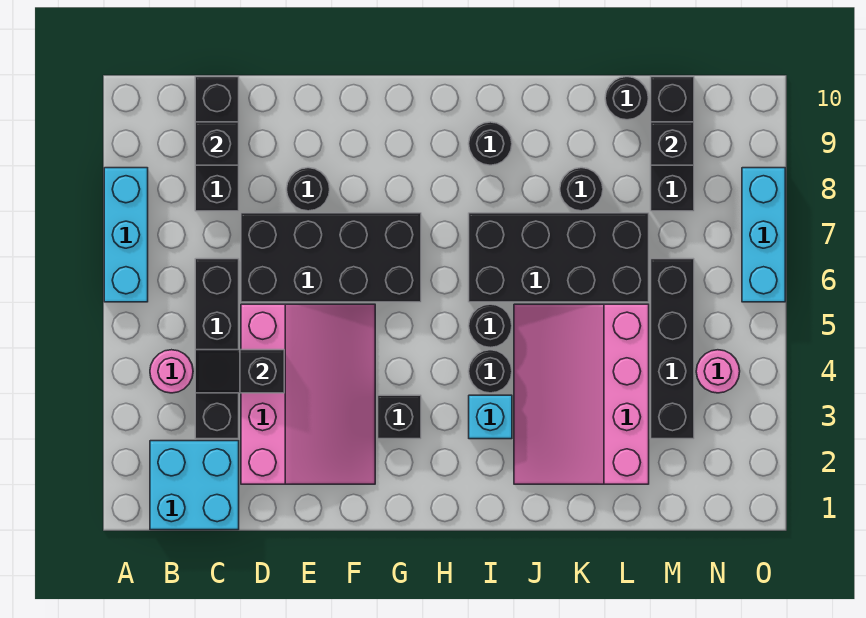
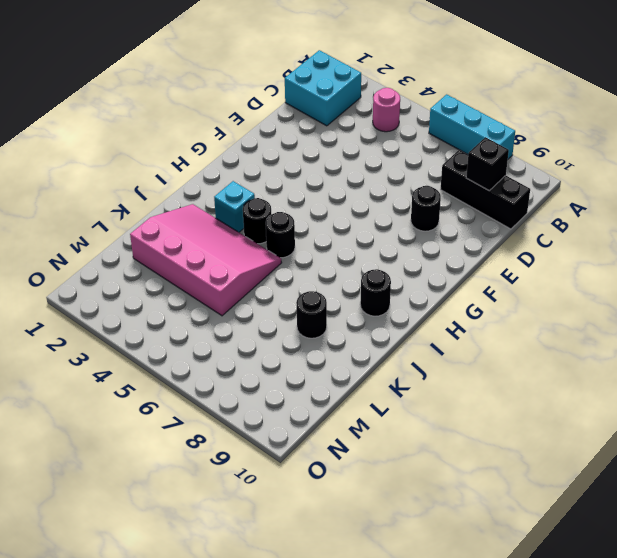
none -> black 1x4 brick [195,259,239,439]
none -> pink 3x4 slope [241,304,375,484]
none -> black 2x4 brick [241,213,421,302]

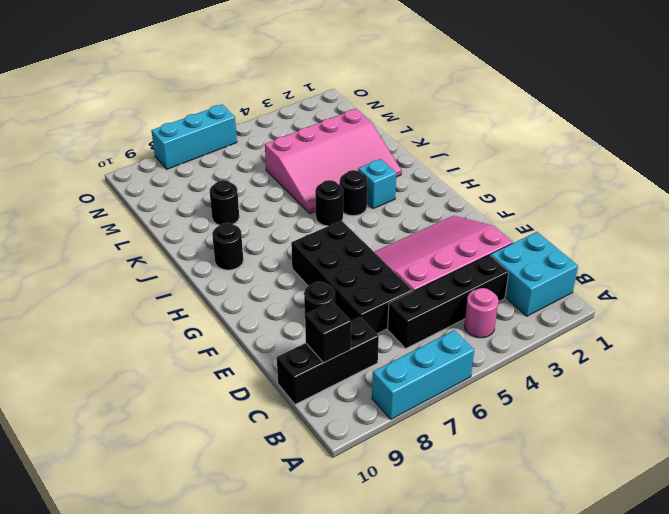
none -> black 1x1 brick [378,395,421,439]
none -> black 2x4 brick [469,213,649,302]
none -> black 1x1 round brick [605,77,649,120]

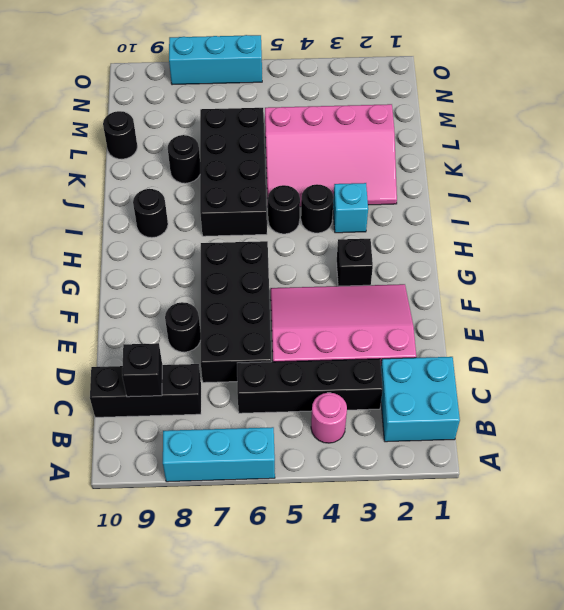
none -> black 1x4 brick [651,259,694,439]
none -> black 1x3 brick [651,77,694,211]
none -> pink 1x1 round brick [696,350,740,393]

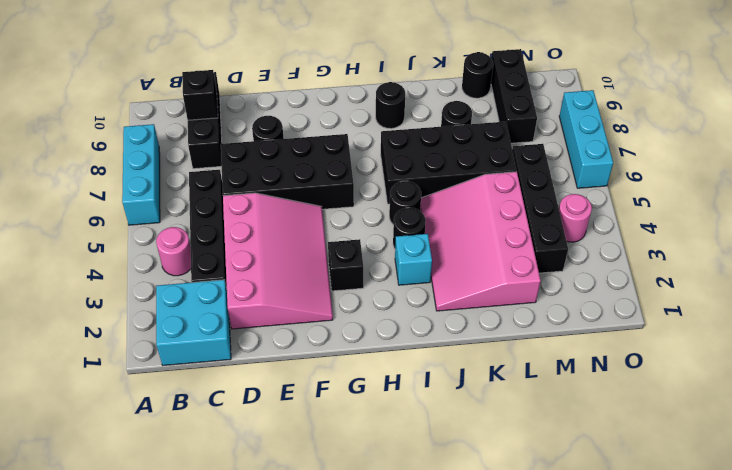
none -> black 1x2 slope [195,350,284,393]
none -> black 1x1 brick [651,122,694,165]

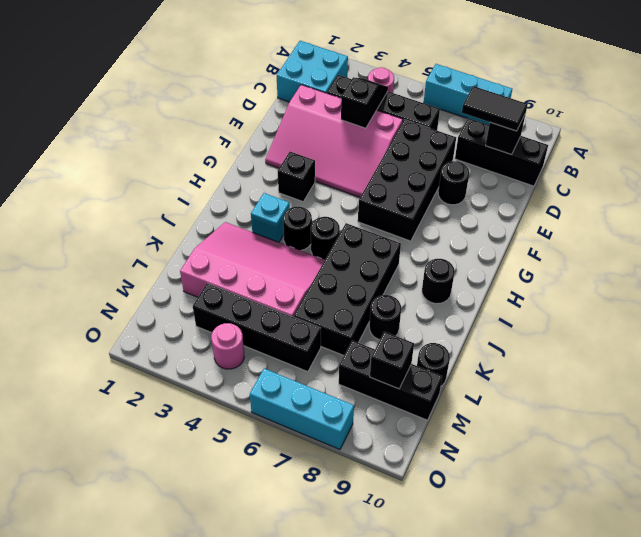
black 1x2 tile [462,86,528,131] -> none

